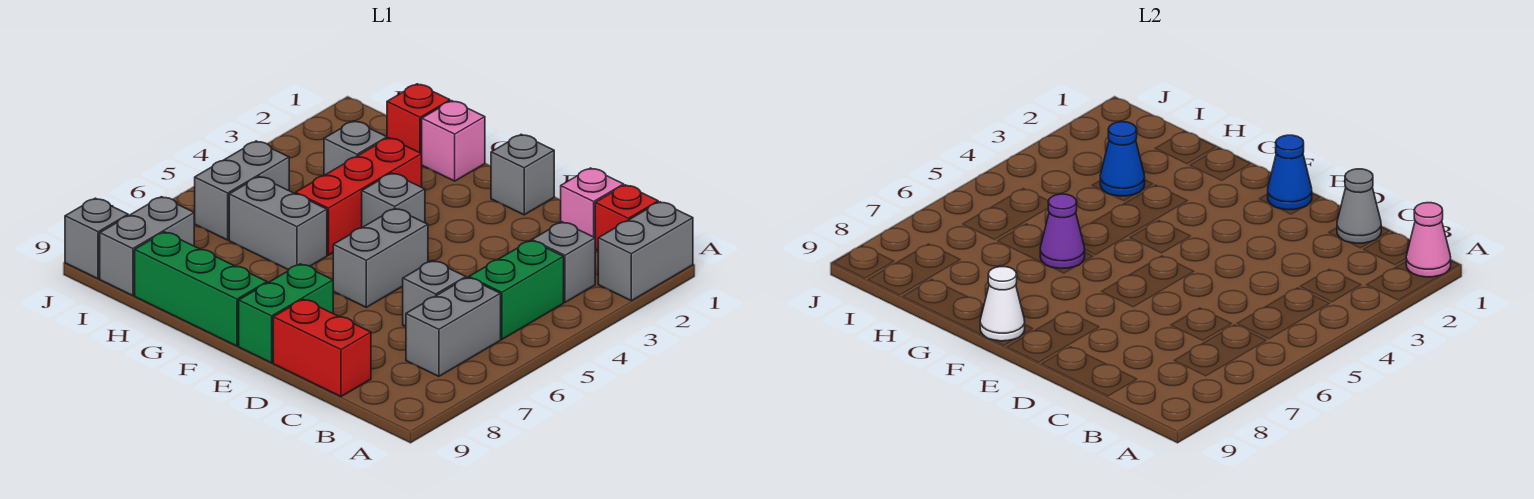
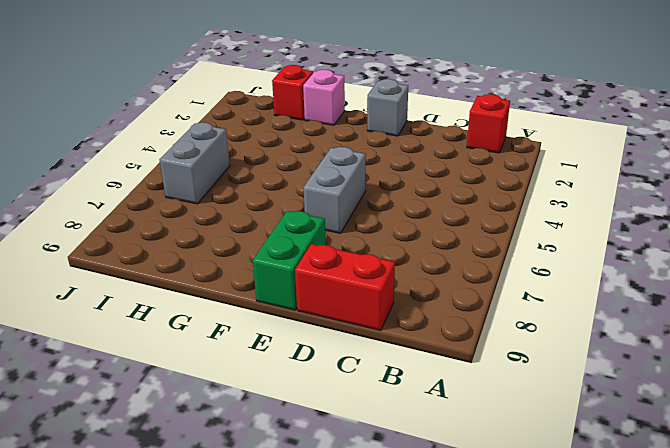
none -> grey 1x2 brick [598,202,693,301]
none -> grey 1x1 brick [532,222,595,302]
none -> green 1x2 brick [469,240,564,339]

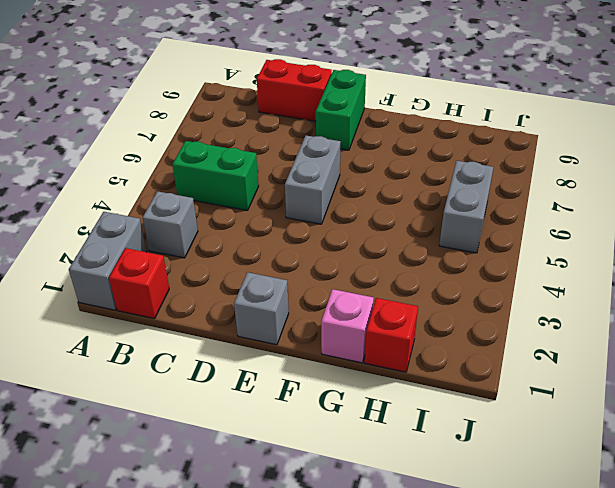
green 1x2 brick [172,141,259,211] -> green 1x2 brick turned to [469,240,564,339]
none -> grey 1x2 brick [406,277,501,376]
none -> pink 1x1 brick [561,168,624,237]
none -> grey 1x1 brick [403,261,466,327]

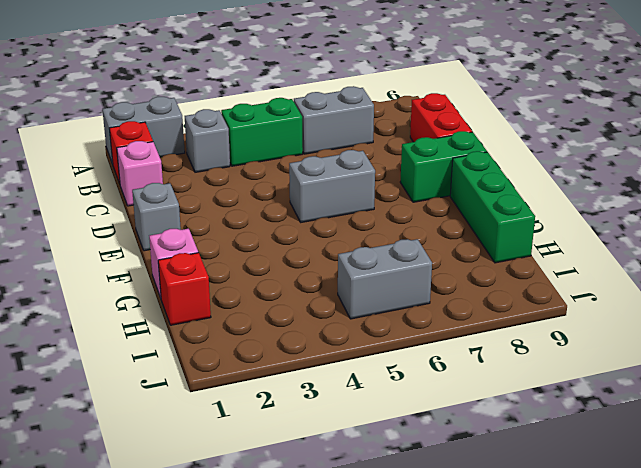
none -> grey 1x1 brick [403,261,466,327]
none -> grey 1x1 brick [362,173,425,227]
none -> red 1x3 brick [295,138,422,255]

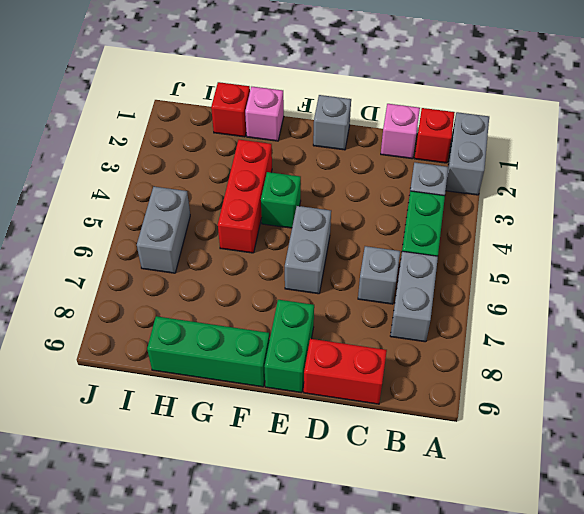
green 1x1 brick [261,172,301,228] -> grey 1x1 brick [362,173,425,227]
none -> grey 1x2 brick [229,176,327,270]
none -> grey 1x1 brick [324,121,387,175]
none -> grey 1x2 brick [100,197,194,296]

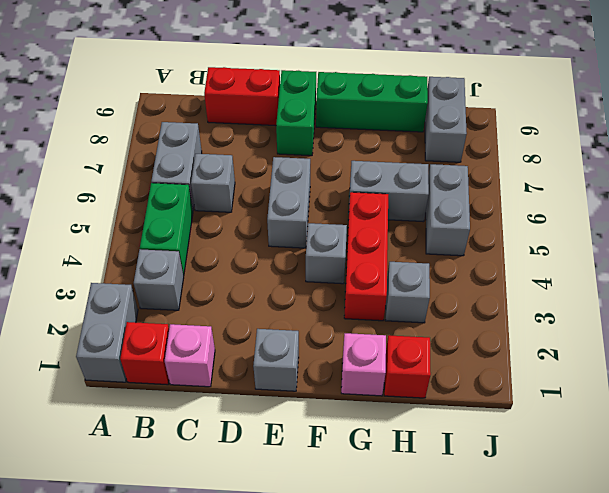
none -> grey 1x1 brick [65,198,128,279]
none -> pink 1x1 cone [1406,203,1451,277]
none -> grey 1x1 cone [1337,169,1381,243]

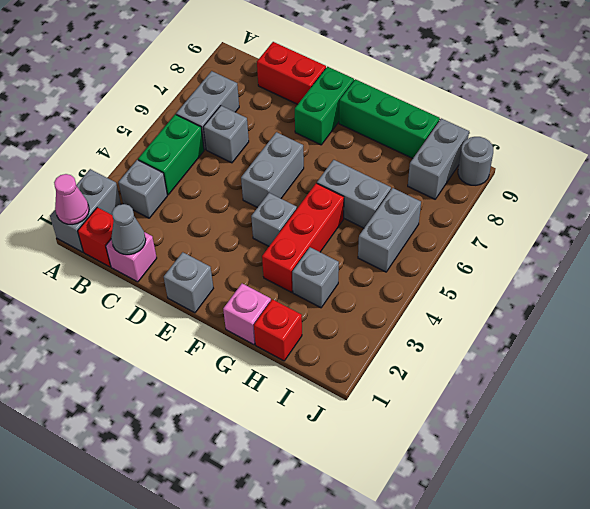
grey 1x1 round brick [458,137,493,185] -> grey 1x1 brick [65,198,128,279]
none -> blue 1x1 cone [1268,135,1312,210]
none -> white 1x1 cone [980,267,1025,341]
none -> purple 1x1 cone [1040,194,1085,269]

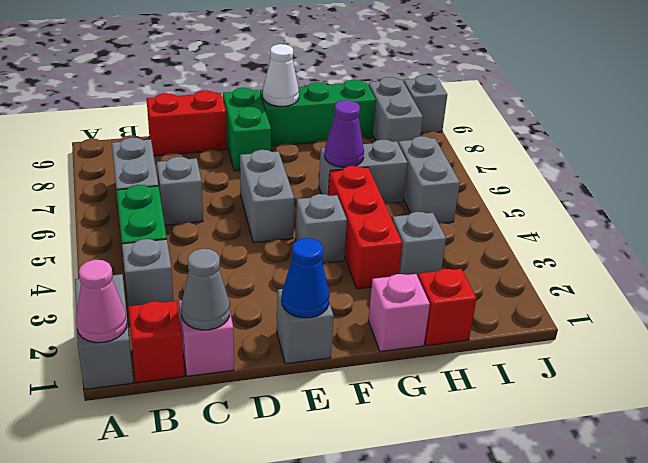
none -> blue 1x1 cone [1100,122,1145,196]

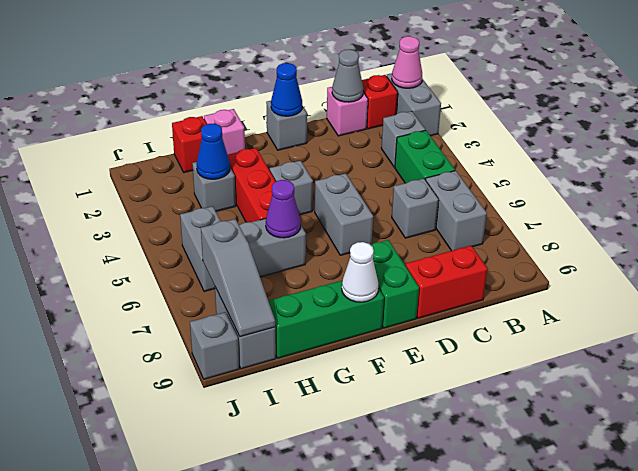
grey 1x3 slope [201,219,275,337] -> none

